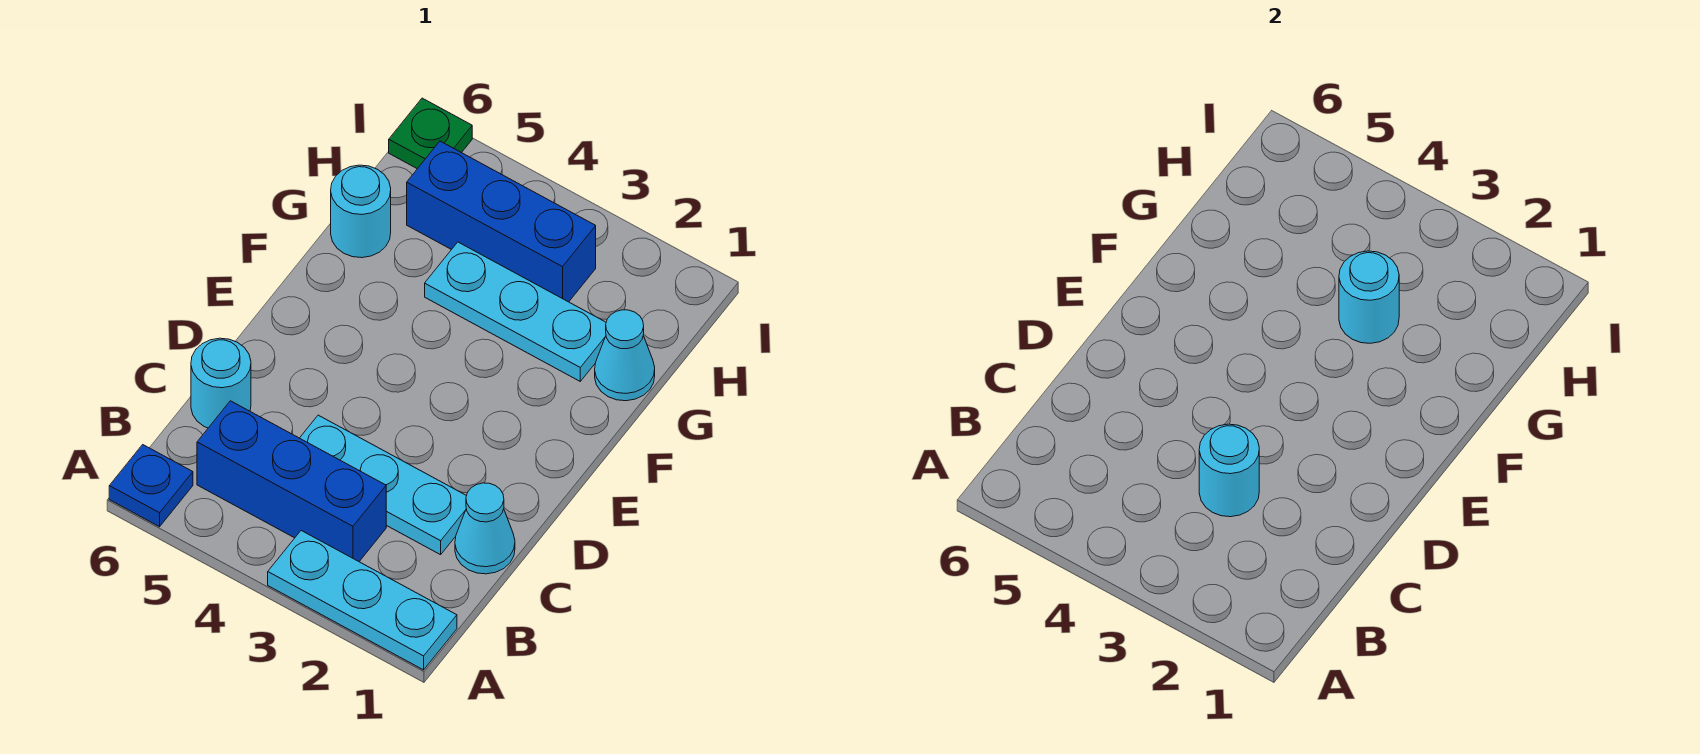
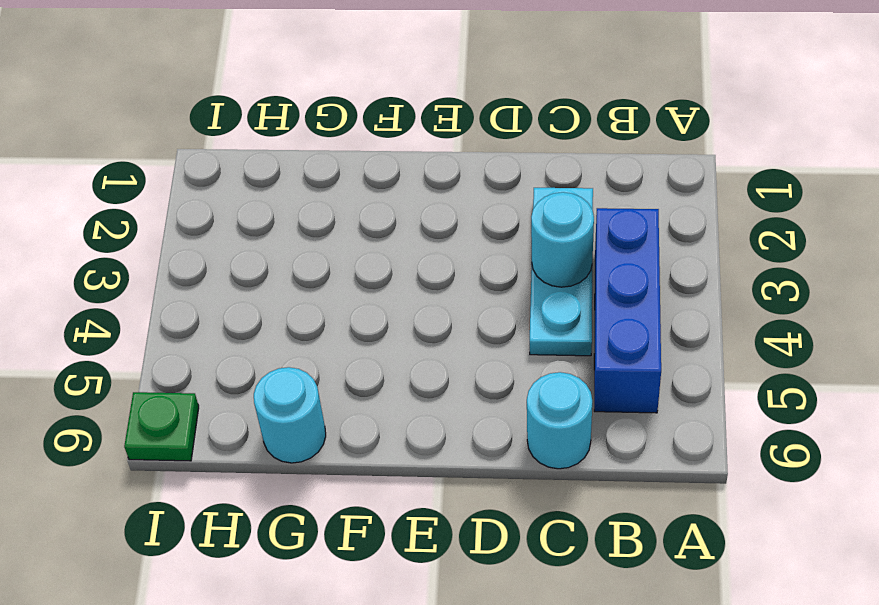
none -> cyan 1x3 plate [268,531,457,670]
none -> blue 1x1 plate [109,445,193,527]
none -> cyan 1x1 cone [455,483,515,574]

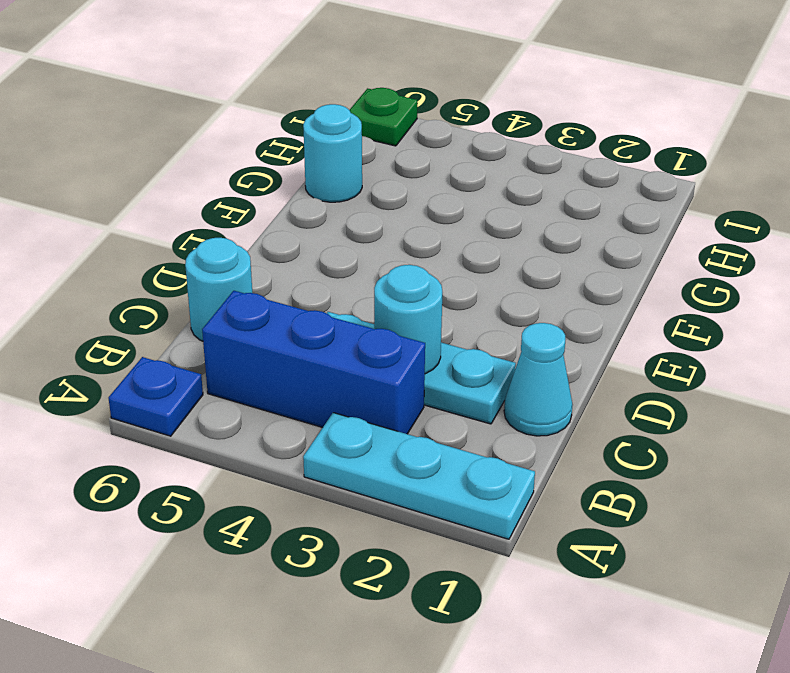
none -> cyan 1x1 cone [595,310,655,401]
none -> cyan 1x3 plate [425,242,606,381]
none -> blue 1x3 brick [407,141,596,302]

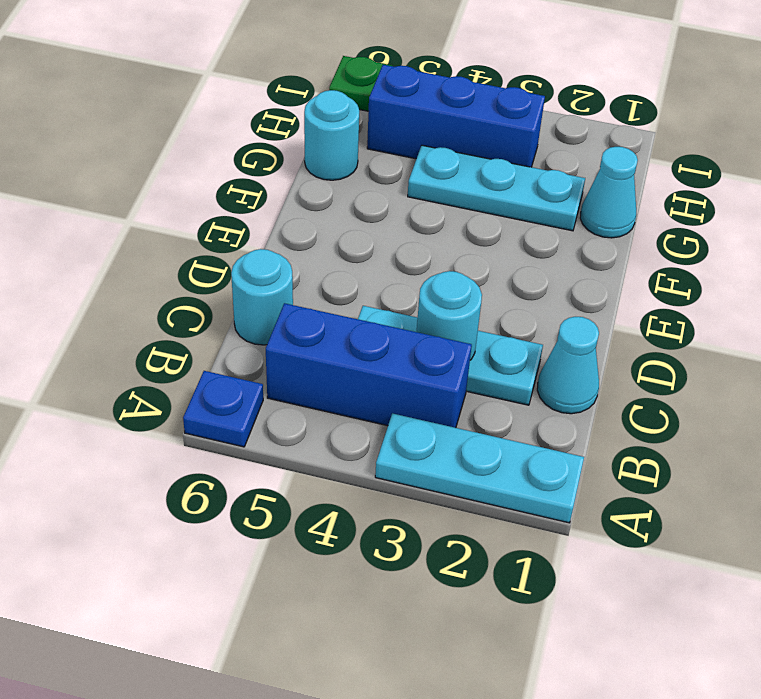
none -> cyan 1x1 round brick [1339,251,1399,343]

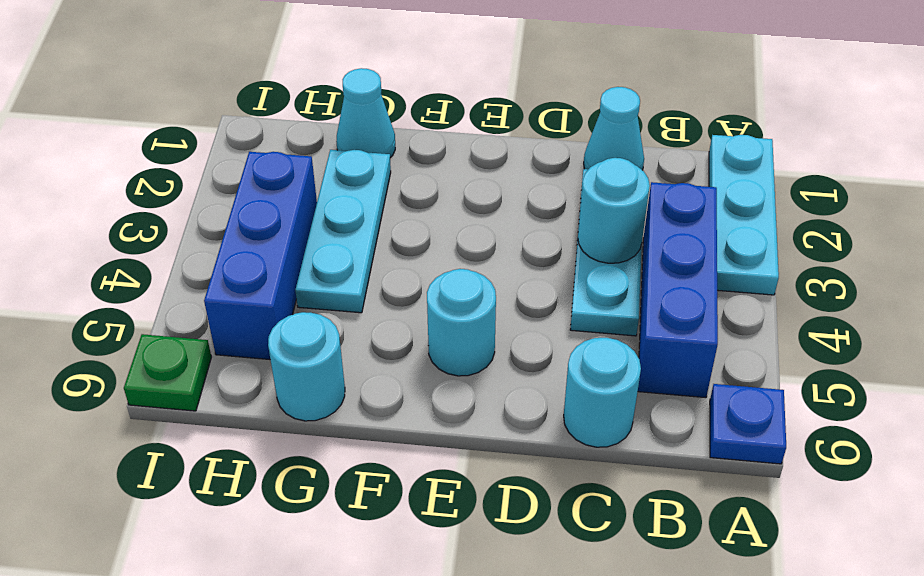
cyan 1x1 round brick [427,269,496,376] -> cyan 1x1 round brick moved to [1339,251,1399,343]

